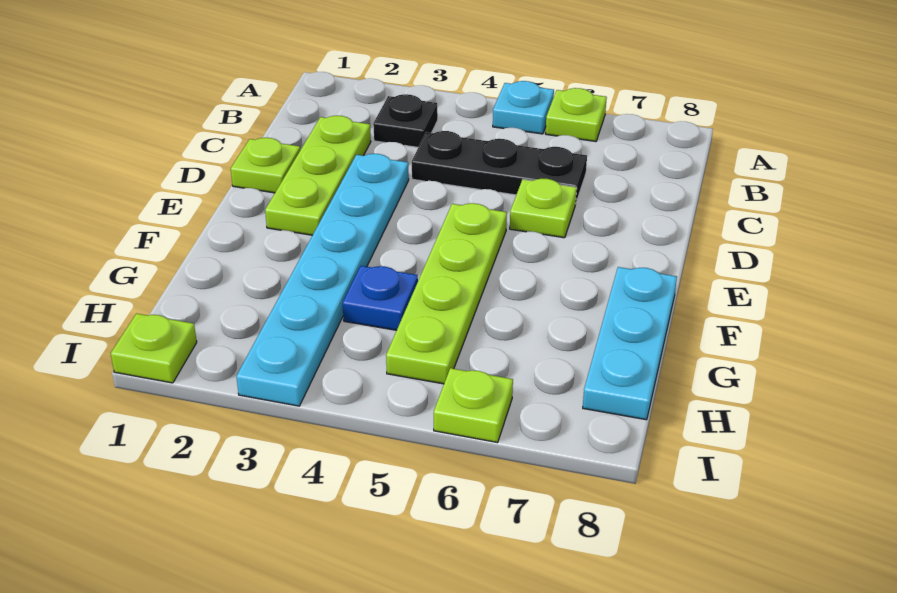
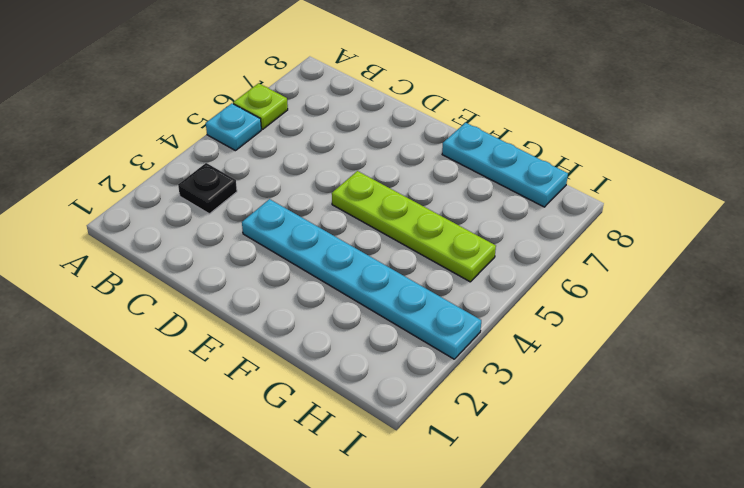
none -> lime 1x3 plate [265,116,371,235]
none -> black 1x3 plate [412,131,587,202]
none -> lime 1x1 plate [231,138,300,193]

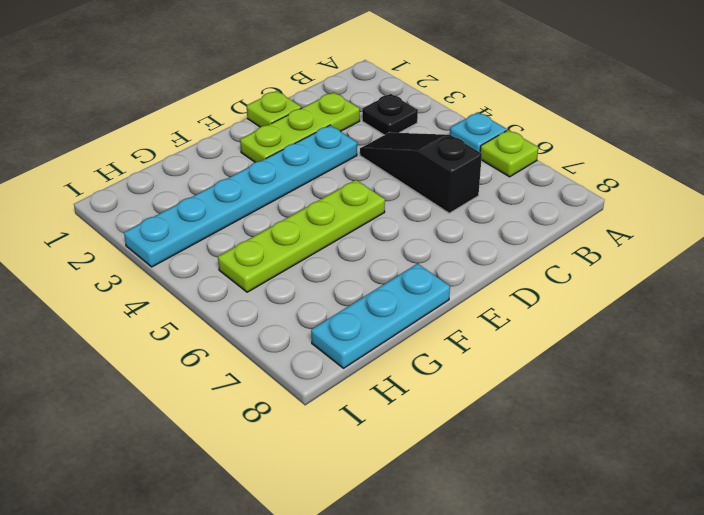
black 1x3 slope [360,132,482,213] -> black 1x3 plate [412,131,587,202]
none -> lime 1x1 plate [510,179,577,238]
none -> blue 1x1 plate [343,266,418,330]
none -> lime 1x1 plate [111,313,197,383]

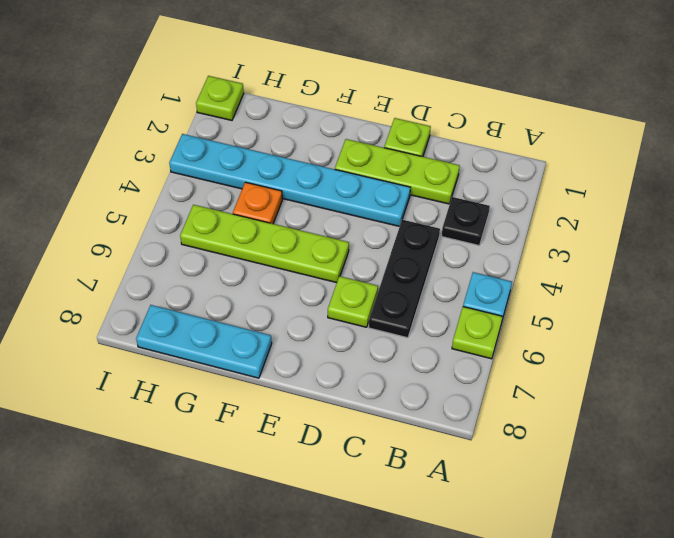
orange 1x1 plate [233,182,282,224] -> blue 1x1 plate [343,266,418,330]
none -> lime 1x1 plate [434,368,513,443]

